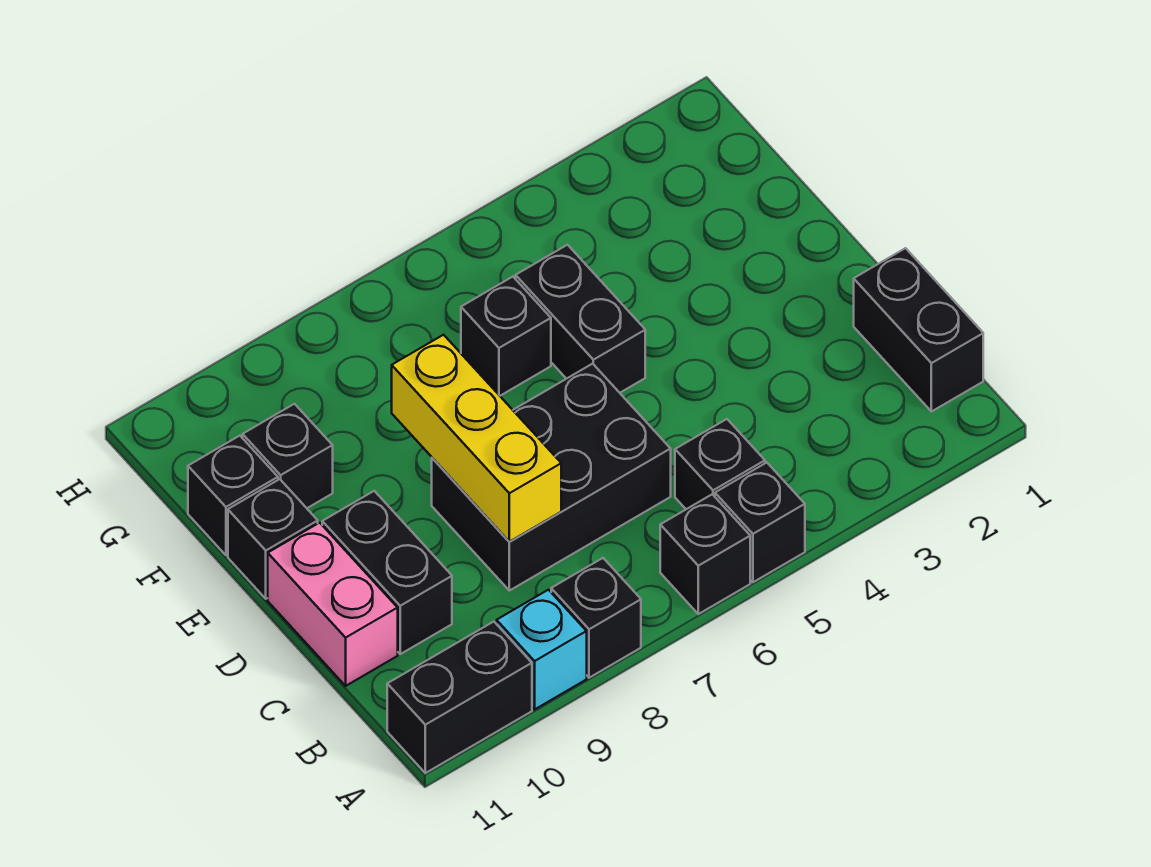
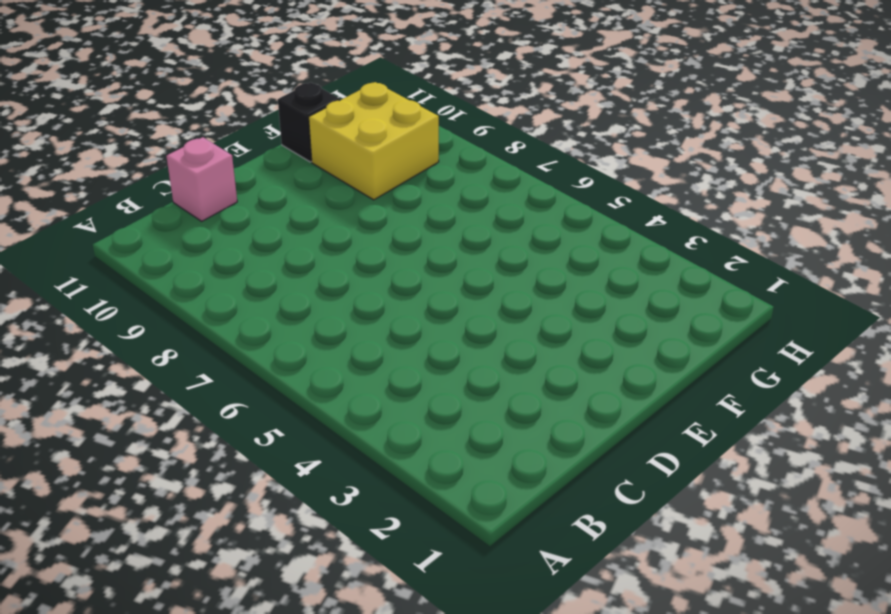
pink 1x1 brick [166,137,237,221] -> pink 1x2 brick [268,523,398,686]
yellow 2x2 brick [309,82,439,200] -> black 1x1 brick [243,404,333,508]
none -> black 1x1 brick [715,463,805,582]
none -> black 1x1 brick [660,494,750,614]
none -> black 1x1 brick [551,558,641,678]

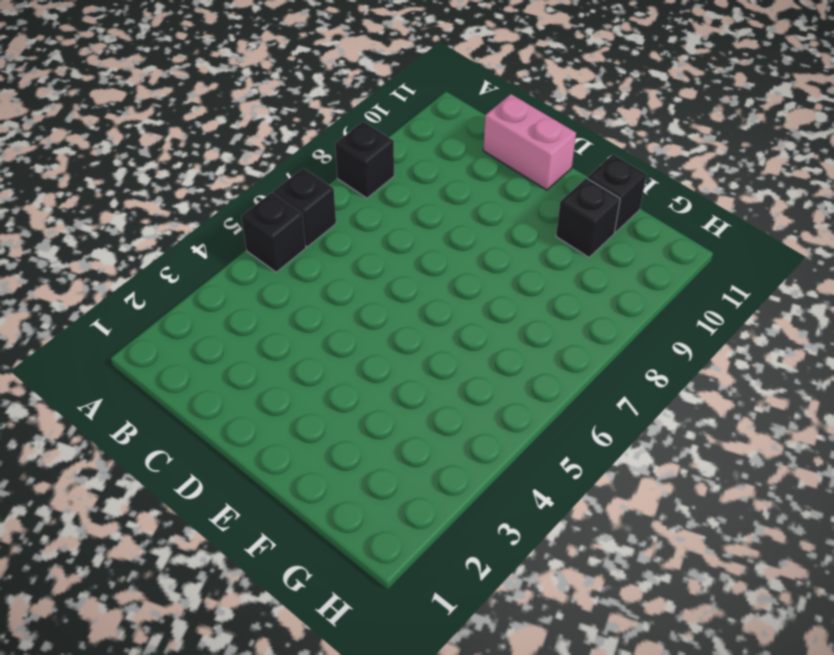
none -> cyan 1x1 brick [497,590,587,709]
none -> black 1x2 brick [387,622,532,773]
none -> black 1x2 brick [854,248,983,412]

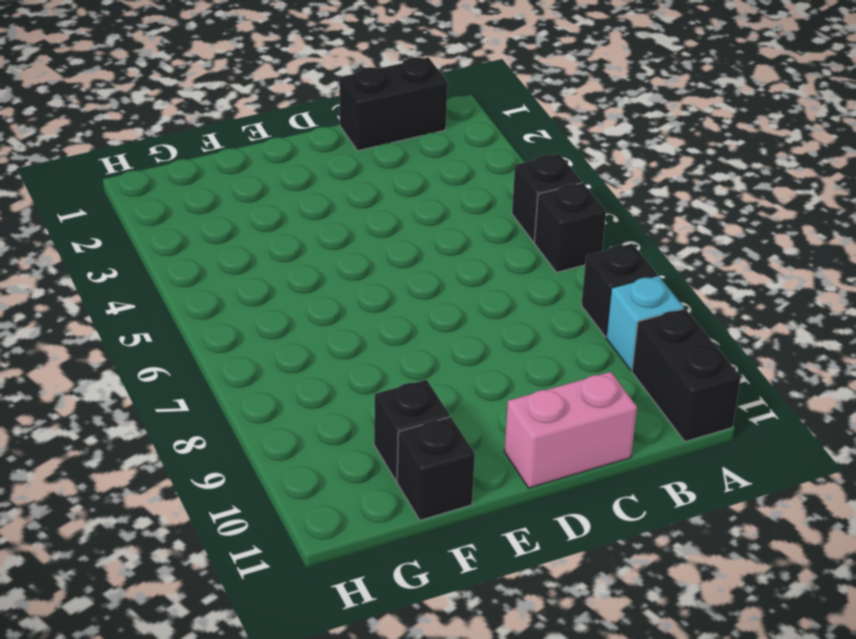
none -> black 1x1 brick [675,419,765,509]
none -> black 2x3 brick [432,364,671,591]
none -> black 1x2 brick [322,491,452,654]

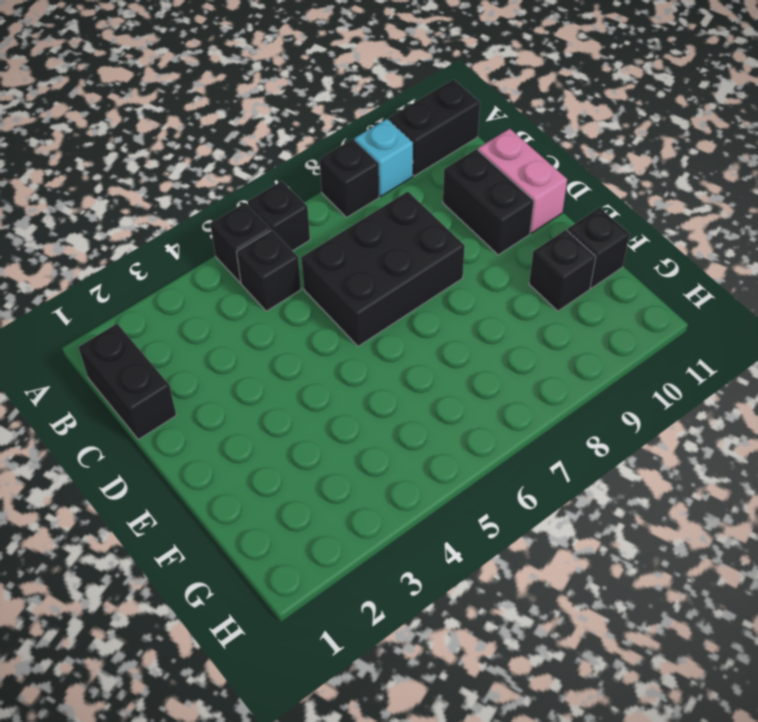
none -> black 1x2 brick [516,245,645,393]
none -> black 1x1 brick [228,479,318,599]
none -> black 1x1 brick [461,277,551,396]

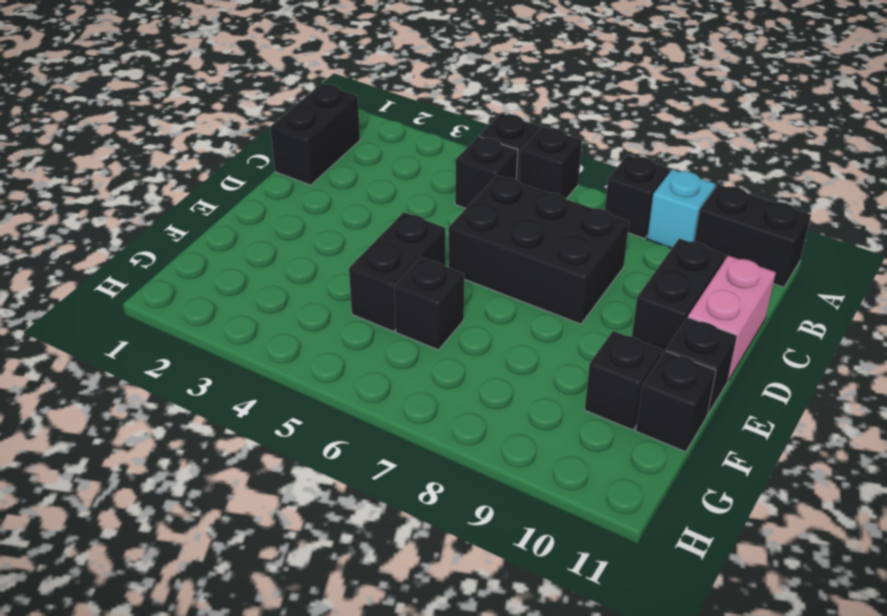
none -> yellow 1x3 brick [392,335,561,542]

